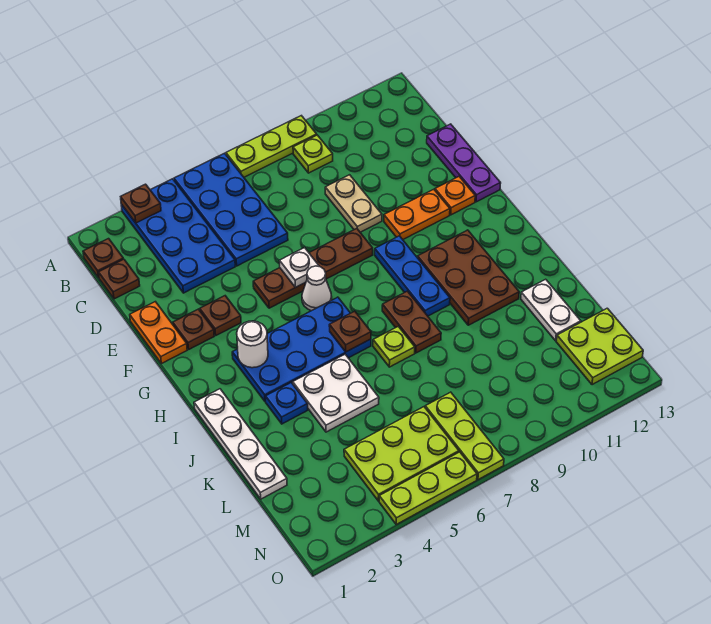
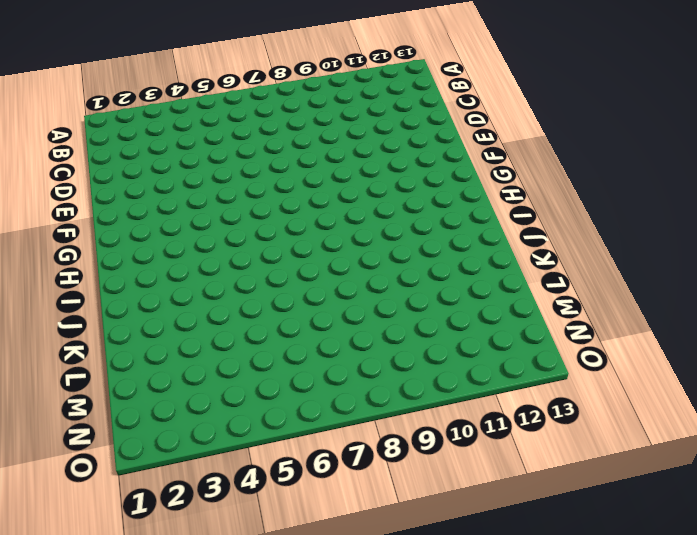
none -> blue 2x4 plate [121,179,235,293]
none -> blue 2x4 plate [174,153,288,266]
none -> lime 1x3 plate [226,116,317,177]
none -> brown 1x1 plate [83,239,123,278]

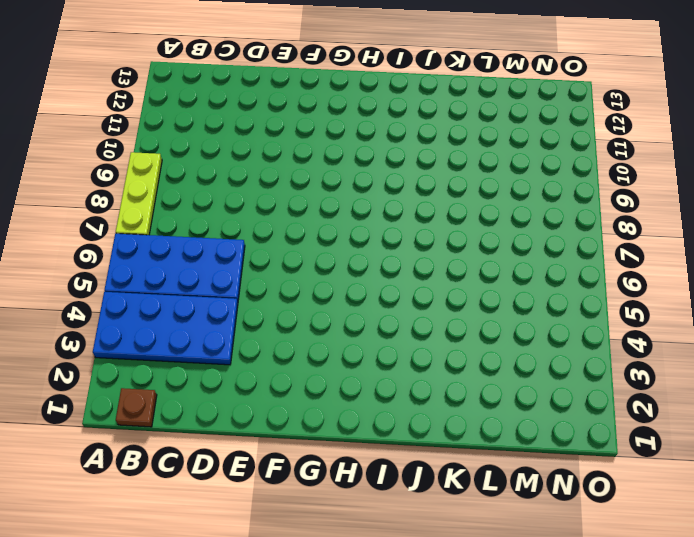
none -> lime 1x1 plate [293,135,333,173]
none -> brown 1x1 plate [99,259,140,299]
none -> tan 1x2 plate [325,175,382,232]
none -> purple 1x3 plate [427,124,501,202]

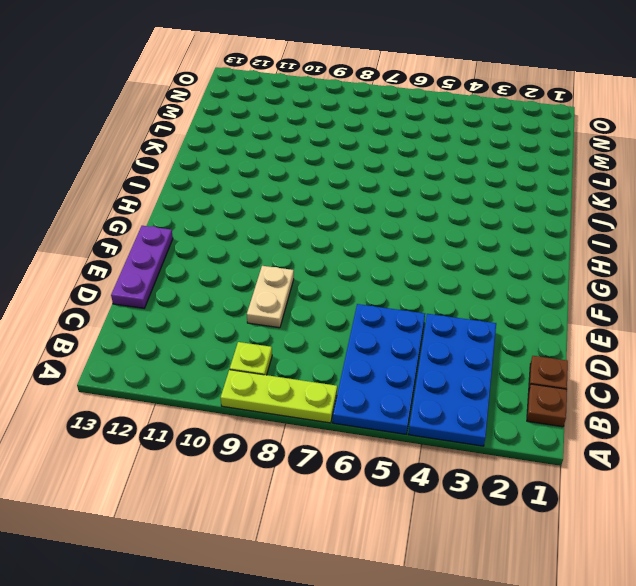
none -> orange 1x2 plate [130,302,187,364]
none -> brown 1x1 plate [173,309,214,349]
none -> brown 1x1 plate [200,296,241,335]
none -> brown 1x4 plate [253,229,373,308]

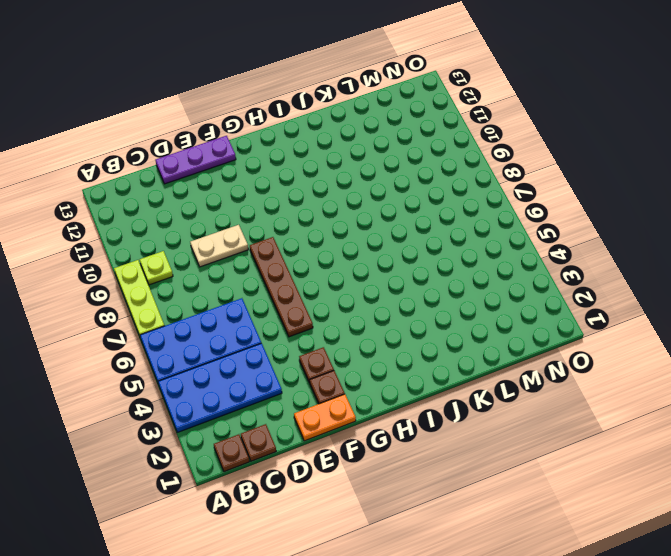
none -> orange 1x2 plate [384,189,450,239]
none -> orange 1x1 plate [435,177,475,215]
none -> white 1x1 cone [302,266,332,311]
none -> blue 1x3 plate [375,236,450,316]

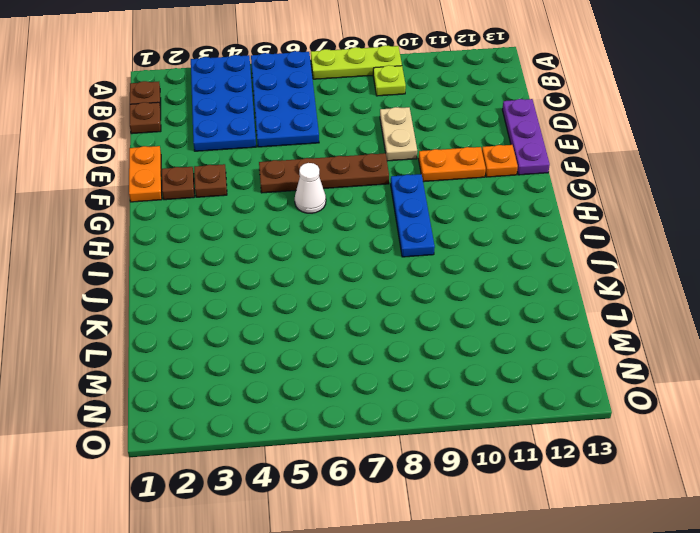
none -> blue 2x4 plate [232,297,371,402]
none -> brown 2x3 plate [418,230,519,325]
none -> white 1x4 plate [194,389,287,499]
none -> brown 1x2 plate [382,291,441,353]

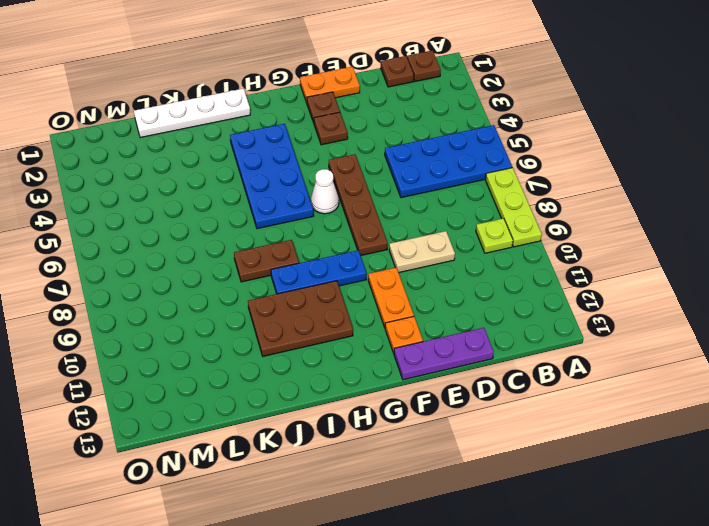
none -> blue 2x4 plate [121,179,235,293]
none -> blue 1x1 plate [266,383,308,424]
none -> white 2x2 plate [293,354,379,432]
none -> lime 1x1 plate [373,326,415,367]

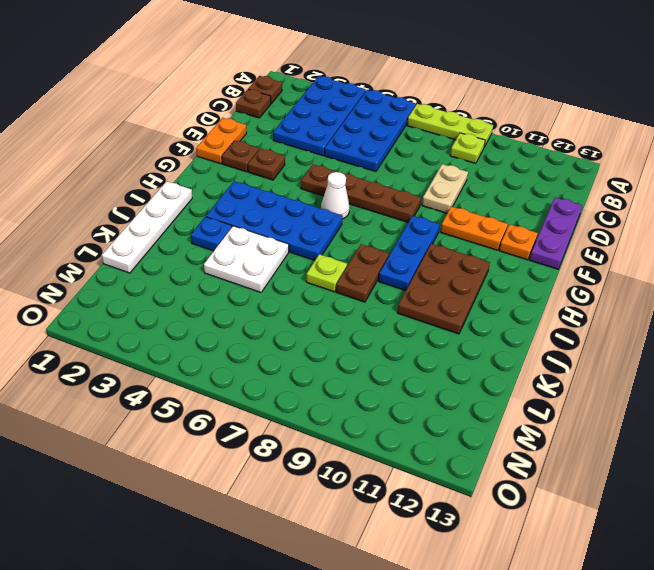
none -> white 1x2 plate [521,279,581,341]
none -> lime 2x3 plate [344,407,459,501]
none -> lime 1x3 plate [425,392,504,480]
none -> lime 2x2 plate [557,308,643,385]

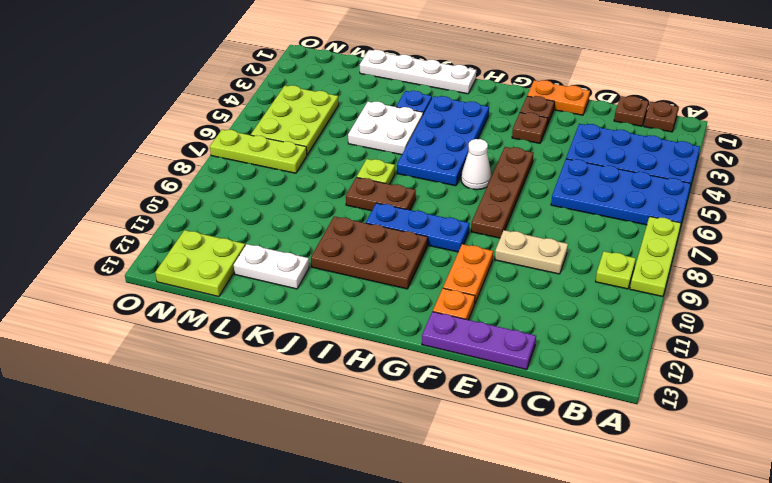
none -> lime 1x3 plate [379,452,477,524]
none -> brown 1x1 plate [121,184,161,223]
none -> white 1x1 plate [279,248,320,287]
none -> white 1x1 round brick [237,321,268,368]

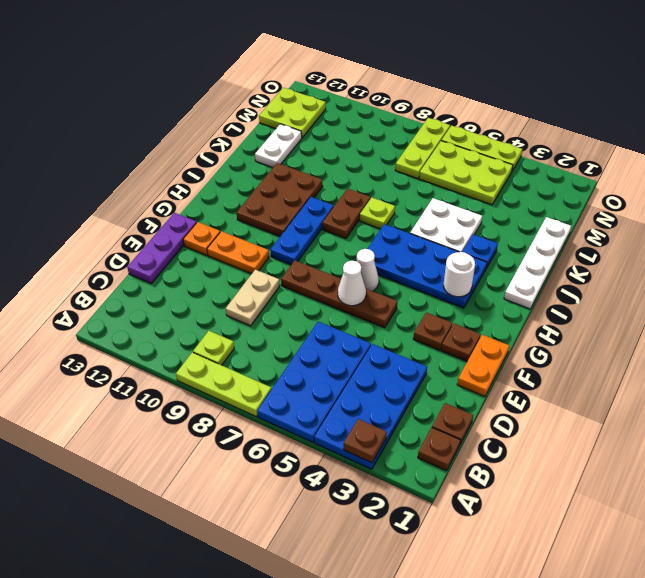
white 1x1 cone [338,261,366,306] -> white 1x1 plate [279,248,320,287]
none -> brown 1x1 plate [329,311,371,352]

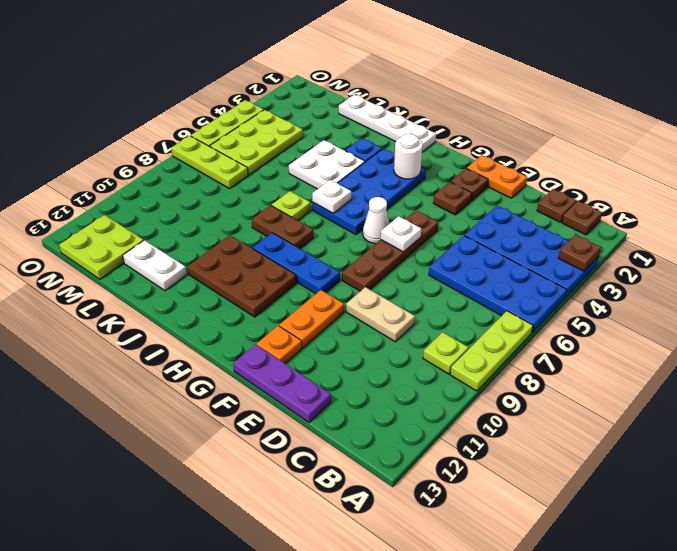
white 1x1 plate [312,180,351,213] -> brown 1x1 plate [329,311,371,352]

